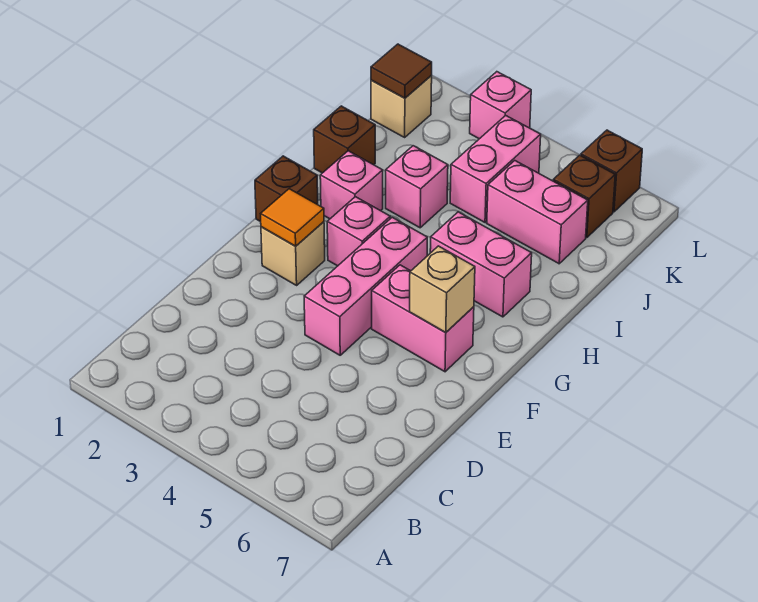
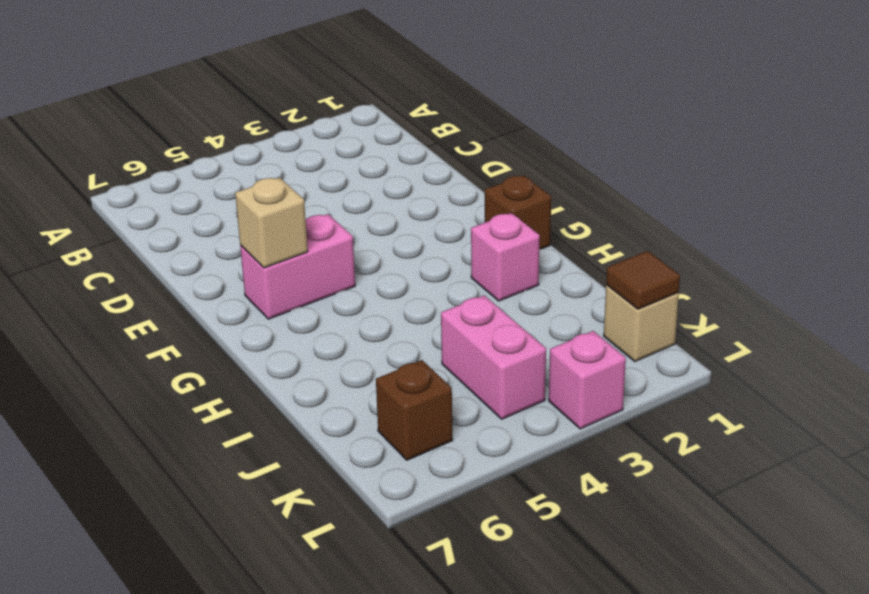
none -> pink 1x3 brick [304,217,427,355]
none -> tan 1x1 brick [261,222,325,285]
none -> pink 1x1 brick [327,197,390,266]

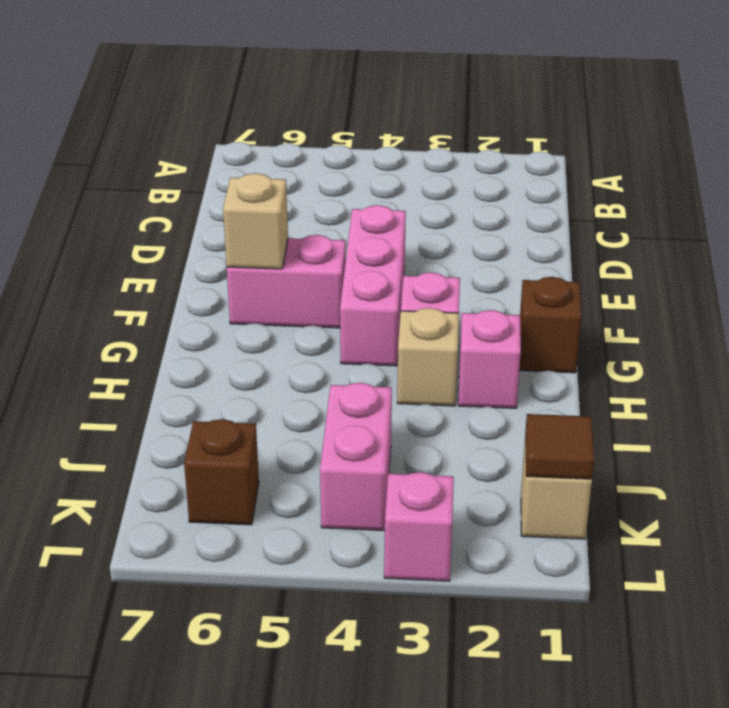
tan 1x1 brick [397,308,459,406] -> tan 1x1 brick moved to [261,222,325,285]
none -> pink 1x2 brick [430,212,532,317]
none -> brown 1x1 brick [314,106,375,173]
none -> pink 1x1 brick [386,146,448,228]

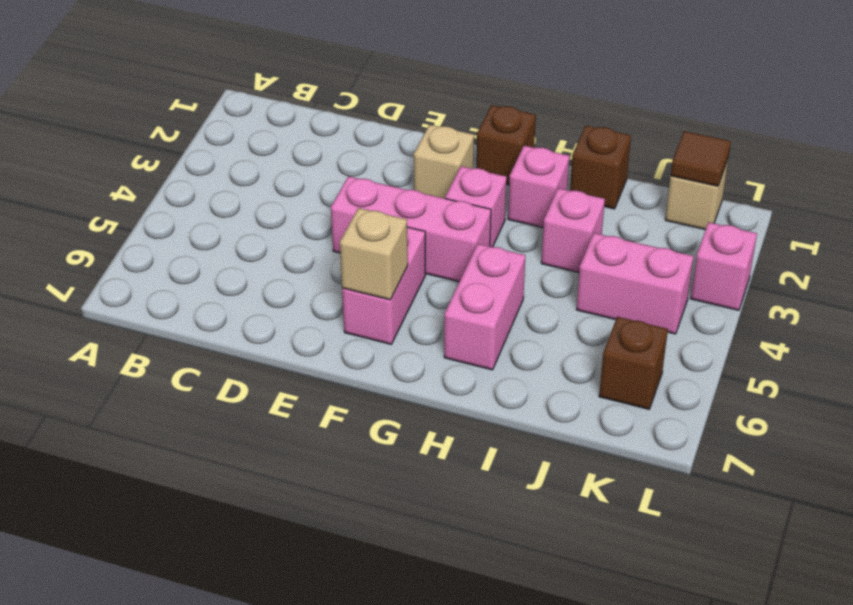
none -> pink 1x2 brick [487,161,588,264]
none -> brown 1x1 brick [581,130,642,212]
none -> orange 1x1 tile [261,189,324,246]

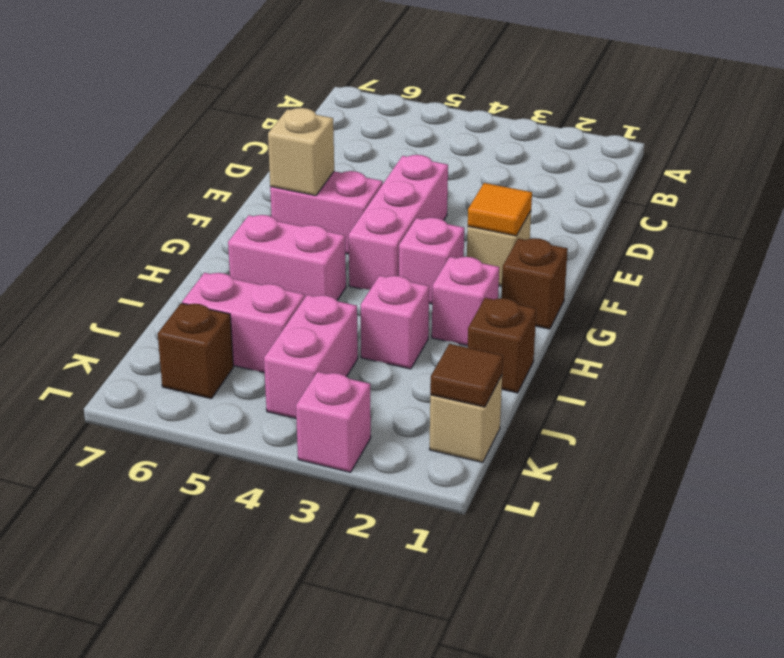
none -> brown 1x1 brick [581,130,642,212]

